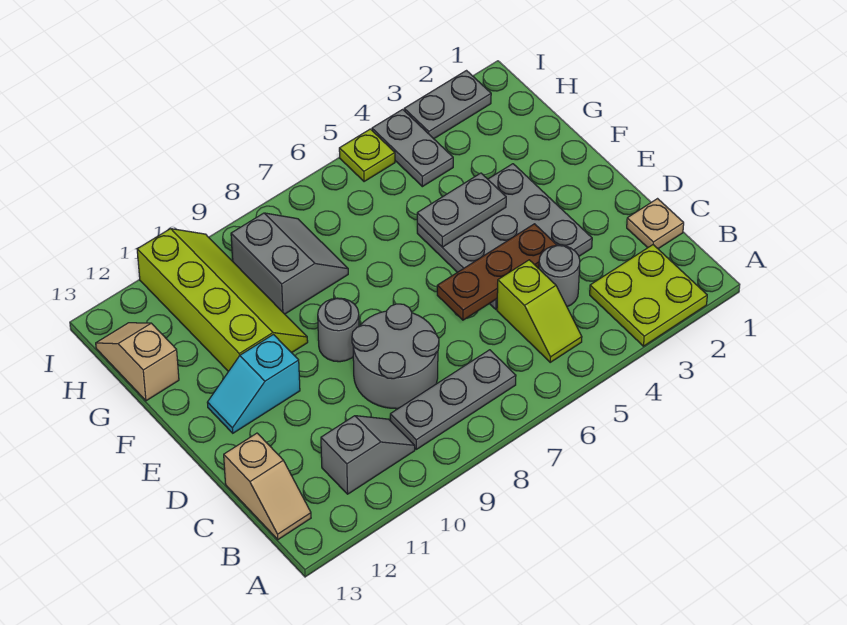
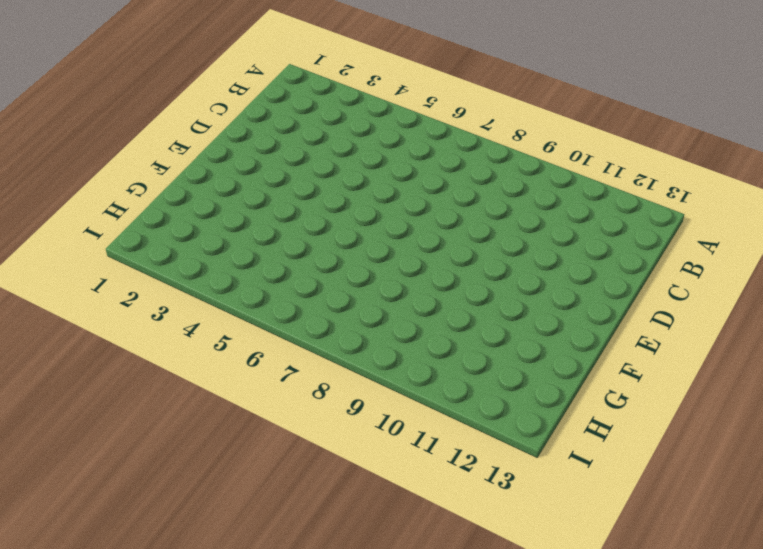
none -> lime 2x2 plate [590,245,707,346]
none -> lime 1x2 slope [497,260,582,362]
none -> grey 1x3 plate [390,350,516,449]

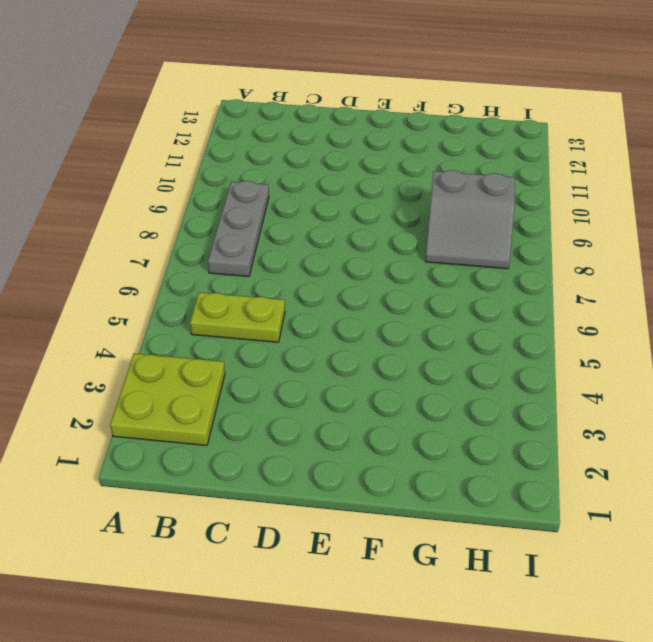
lime 1x2 plate [190,292,285,342] -> lime 1x2 slope [497,260,582,362]
none -> grey 1x2 slope [321,416,415,494]
none -> tan 1x2 slope [224,433,311,540]
none -> tan 1x1 plate [627,199,684,249]

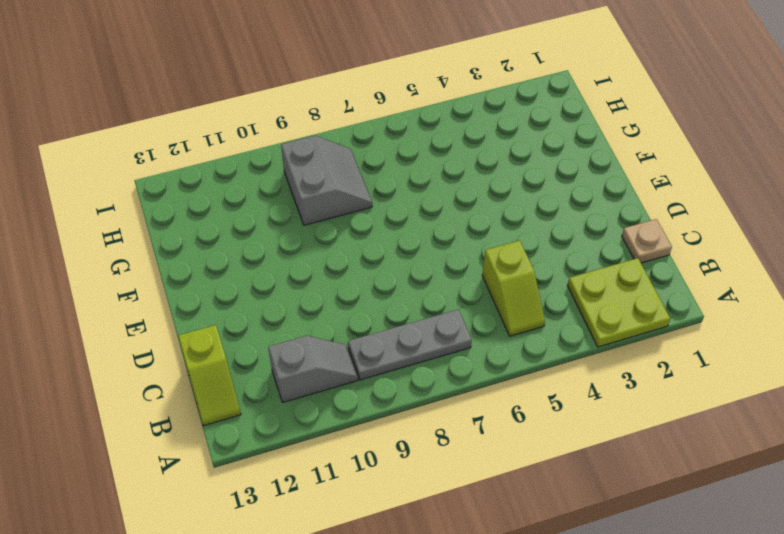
lime 1x2 slope [178,325,241,426] -> tan 1x2 slope [224,433,311,540]
none -> grey 1x1 round brick [539,245,580,307]
none -> grey 2x2 round brick [352,304,439,409]
none -> grey 3x3 plate [417,164,592,309]

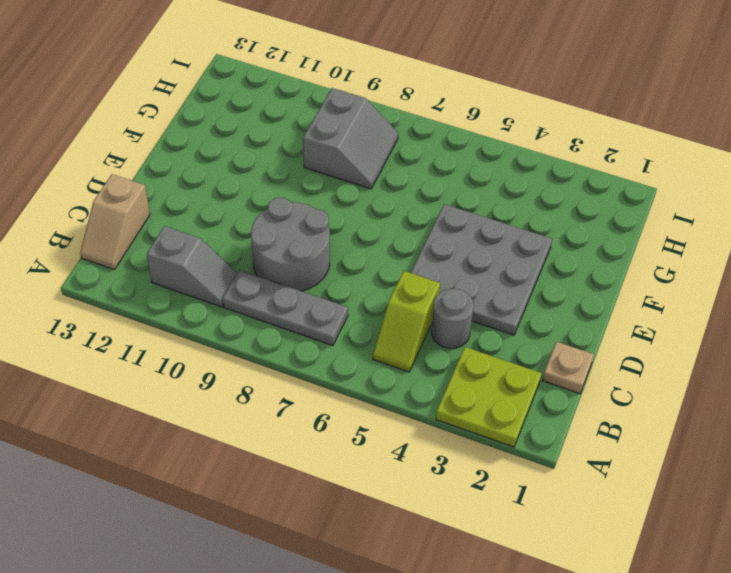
none -> grey 1x1 round brick [318,298,359,362]
none -> cyan 1x2 slope [207,335,300,433]
none -> lime 2x4 slope [137,229,308,371]

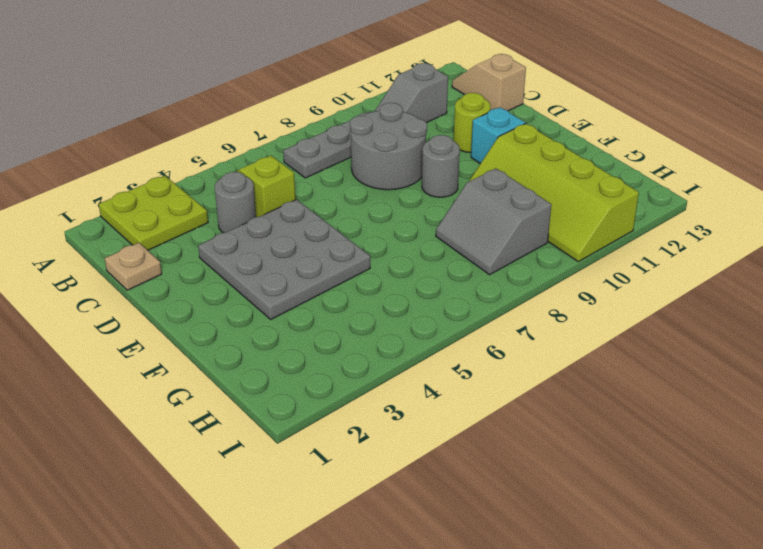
lime 1x1 round brick [454,93,491,153] -> none
none -> tan 1x2 slope [96,323,179,401]
none -> grey 1x2 plate [372,109,453,187]
none -> grey 1x2 plate [404,71,491,139]

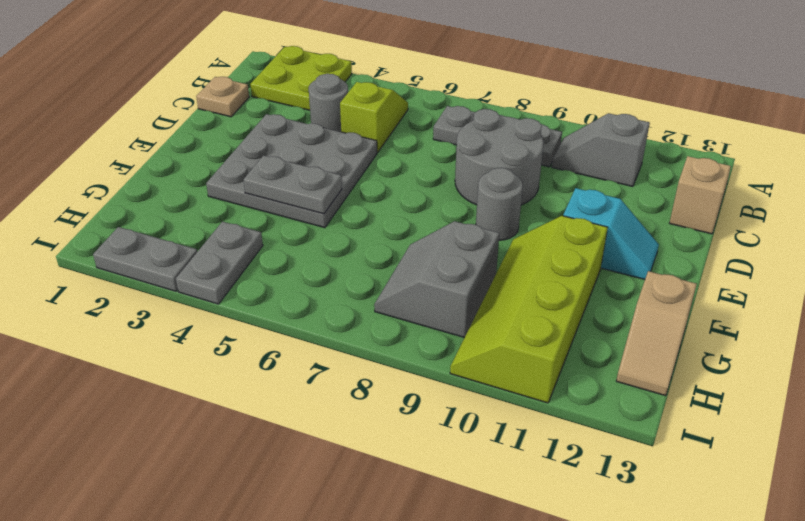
none -> lime 1x1 plate [339,129,395,182]
none -> brown 1x3 plate [437,224,557,320]

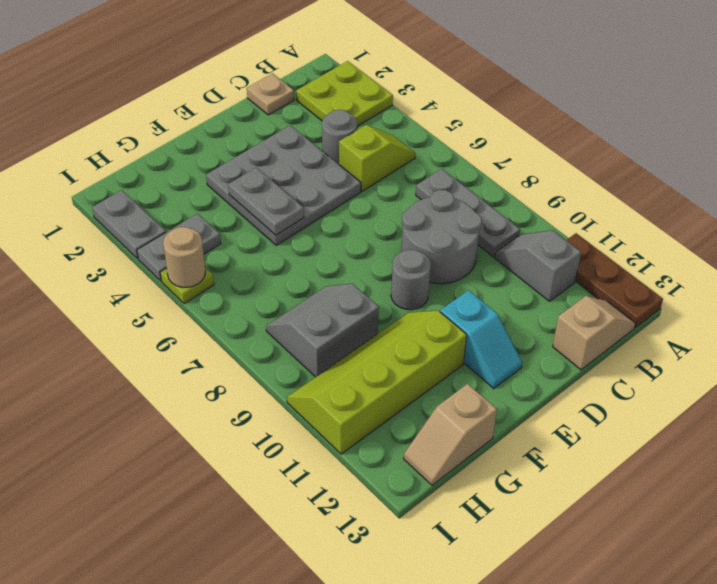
brown 1x3 plate [566,233,663,328] -> brown 1x3 plate moved to [437,224,557,320]
tan 1x1 round brick [163,227,205,287] -> none

